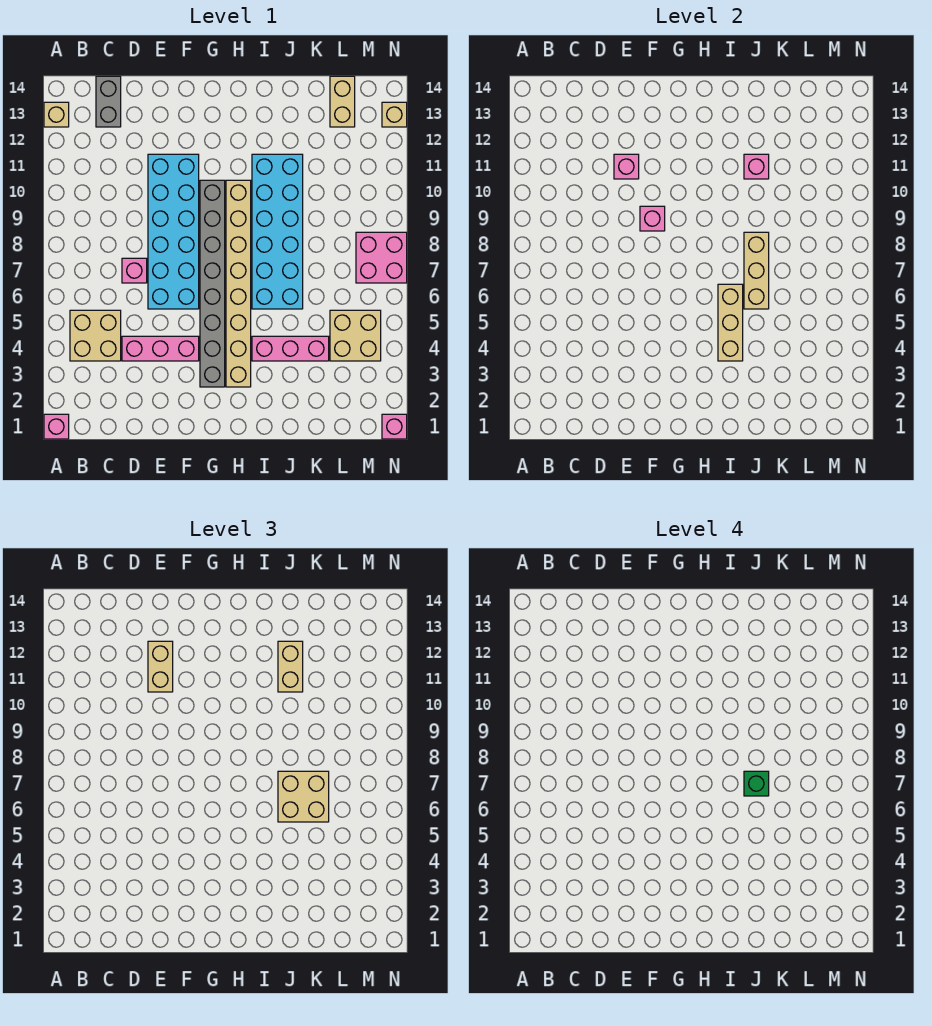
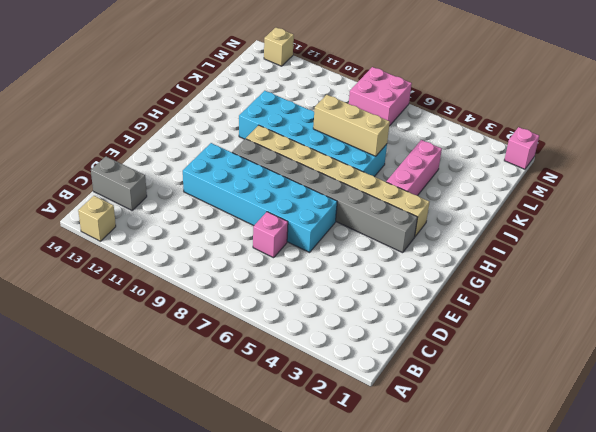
none -> pink 1x1 brick [44,414,69,439]
none -> tan 2x2 brick [70,310,121,361]
none -> pink 1x3 brick [122,336,199,361]

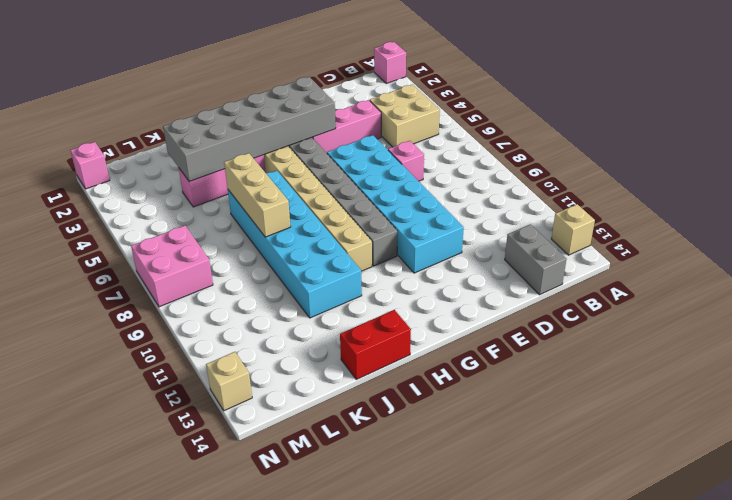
grey 2x6 brick [163,77,336,182] -> tan 1x3 brick [718,284,743,361]
red 1x2 brick [340,310,411,379] -> none
none -> tan 2x2 brick [330,310,381,361]
none -> tan 1x2 brick [330,76,355,127]
none -> pink 1x1 brick [614,154,639,179]

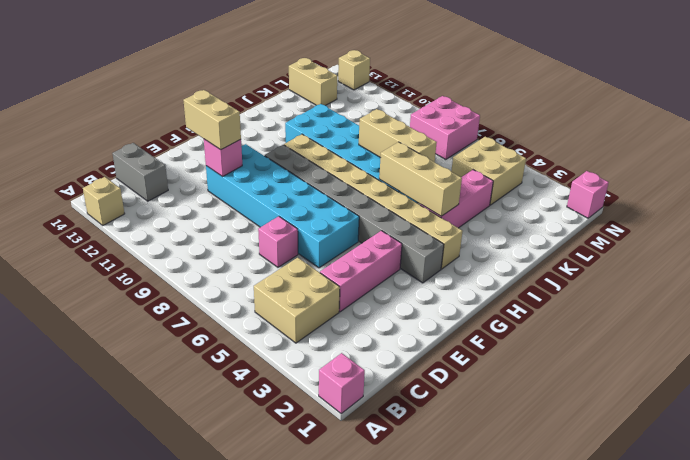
none -> pink 1x1 brick [640,206,665,231]
none -> pink 1x1 brick [744,154,769,179]
none -> tan 2x2 brick [278,771,329,822]

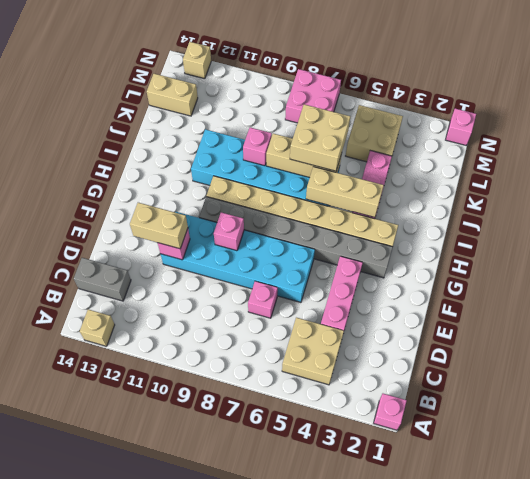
pink 1x1 brick [243,128,272,166] -> pink 1x1 brick moved to [744,154,769,179]
none -> tan 1x2 brick [278,641,303,692]
none -> green 1x1 brick [744,771,769,796]

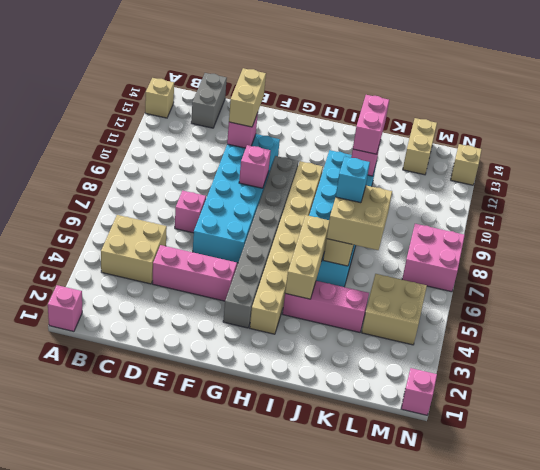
cyan 1x1 brick [336,157,370,203] -> green 1x1 brick [744,771,769,796]
pink 1x2 brick [353,95,389,154] -> tan 1x2 brick [278,641,303,692]

